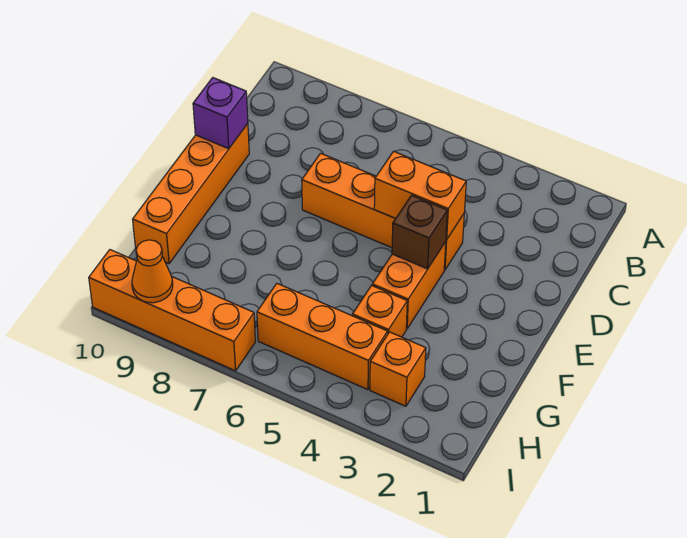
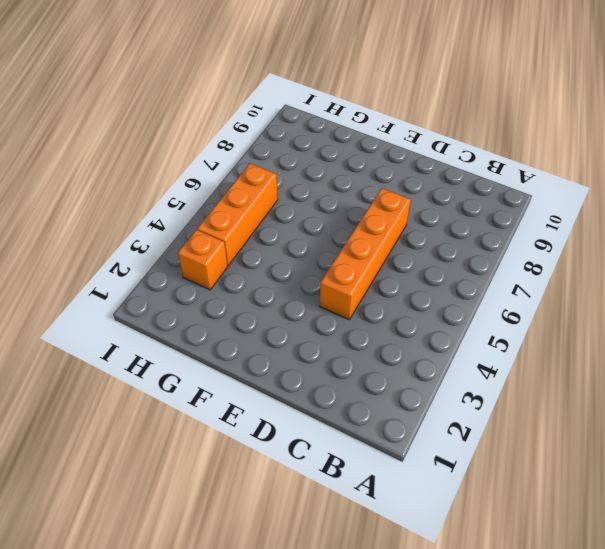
none -> orange 1x4 brick [133,124,249,264]
none -> orange 1x2 brick [372,242,446,329]

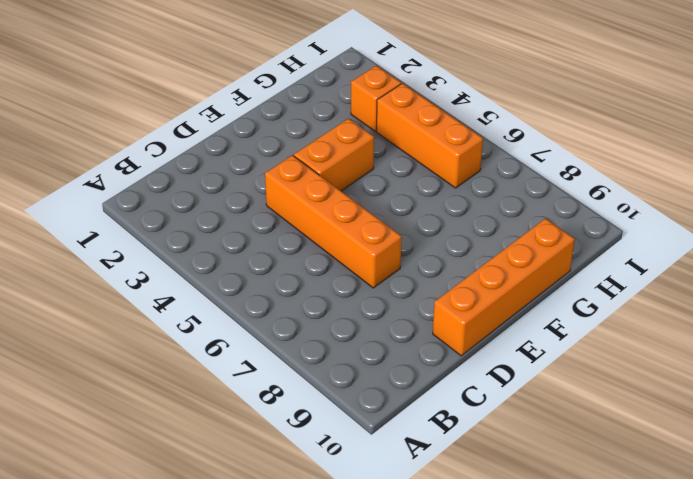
none -> orange 1x1 brick [352,285,407,337]
none -> orange 1x4 brick [89,250,255,371]

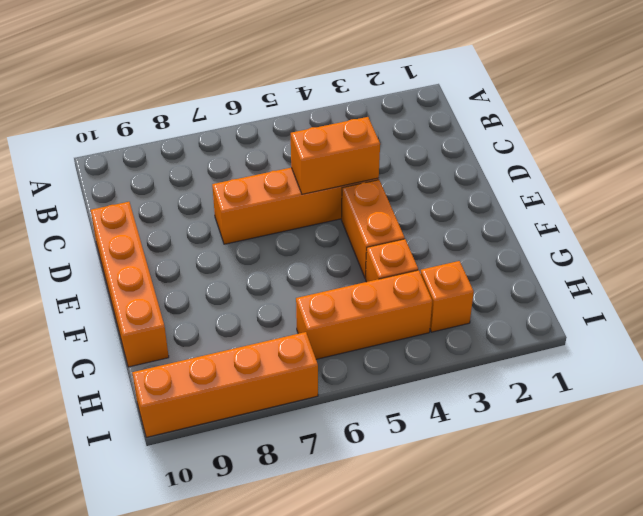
none -> purple 1x1 brick [193,78,248,149]
none -> brown 1x1 brick [392,195,447,269]

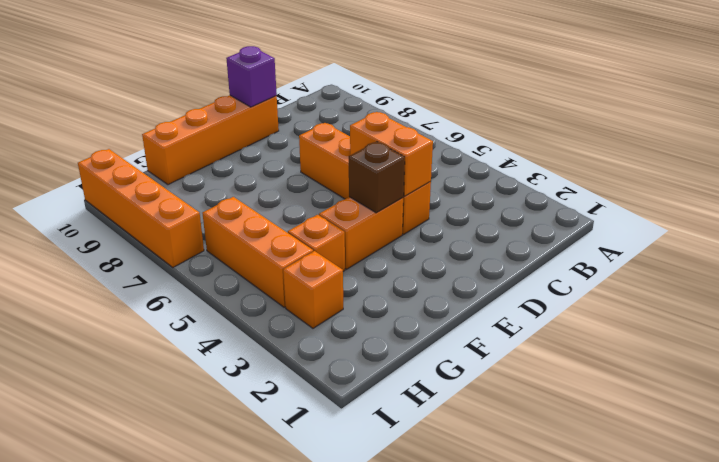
none -> orange 1x1 cone [132,240,173,303]

